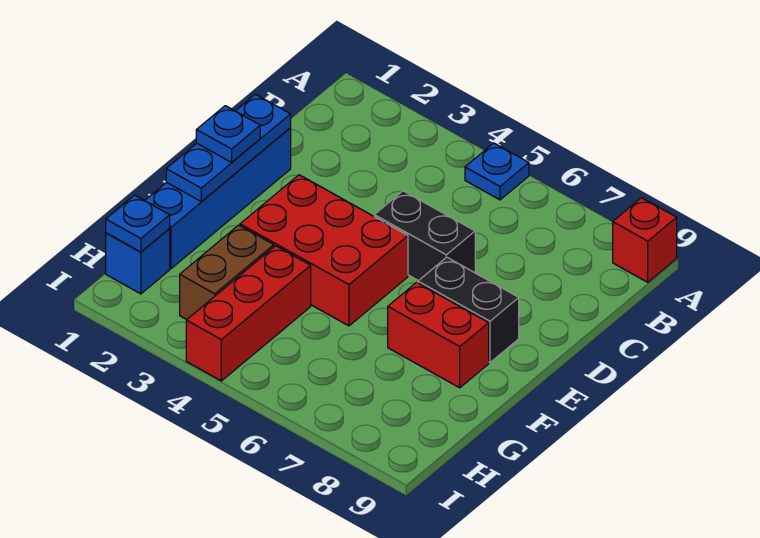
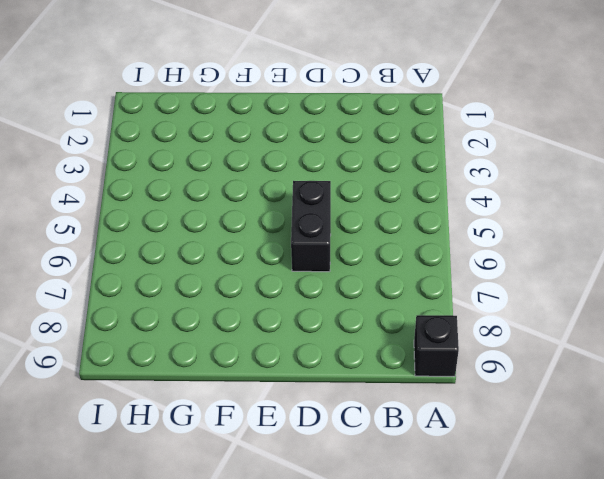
black 1x1 brick [414,315,459,376] -> red 1x1 brick [613,198,677,282]
none -> blue 1x1 plate [465,143,529,200]
none -> blue 1x4 brick [145,128,291,269]
none -> red 2x3 brick [240,175,408,326]

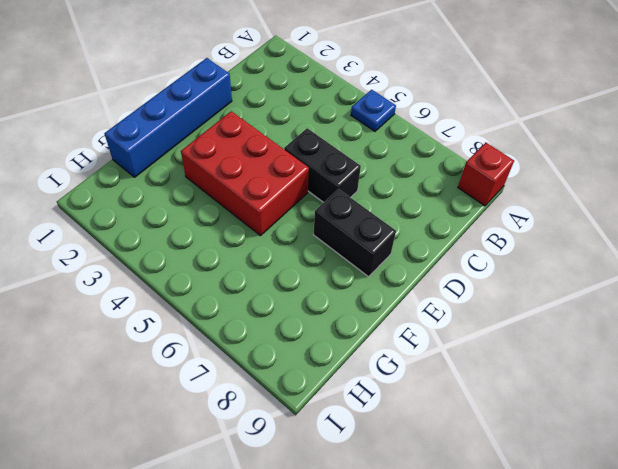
none -> red 1x2 brick [388,283,489,388]
none -> brown 1x2 brick [180,225,274,319]
none -> red 1x3 brick [186,246,311,381]

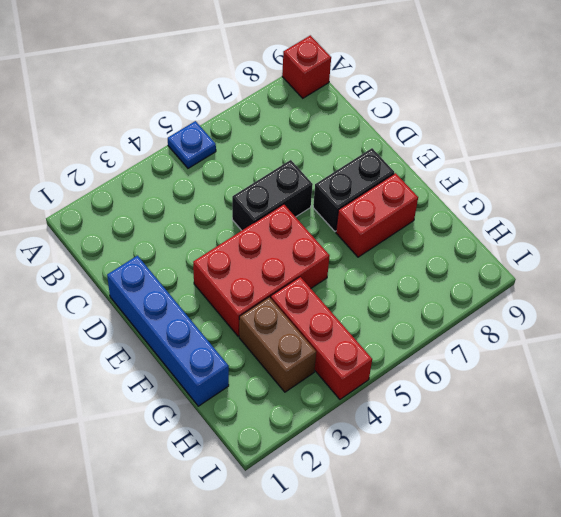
none -> blue 1x1 brick [106,229,170,294]
none -> blue 1x3 plate [166,94,291,202]
none -> blue 1x1 plate [106,195,170,252]

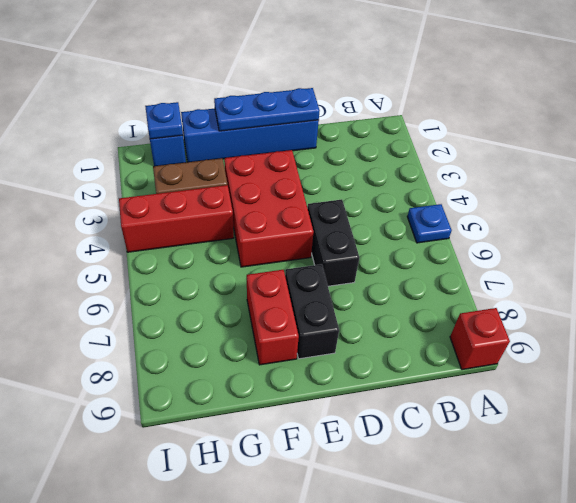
none -> blue 1x1 plate [196,106,260,162]

